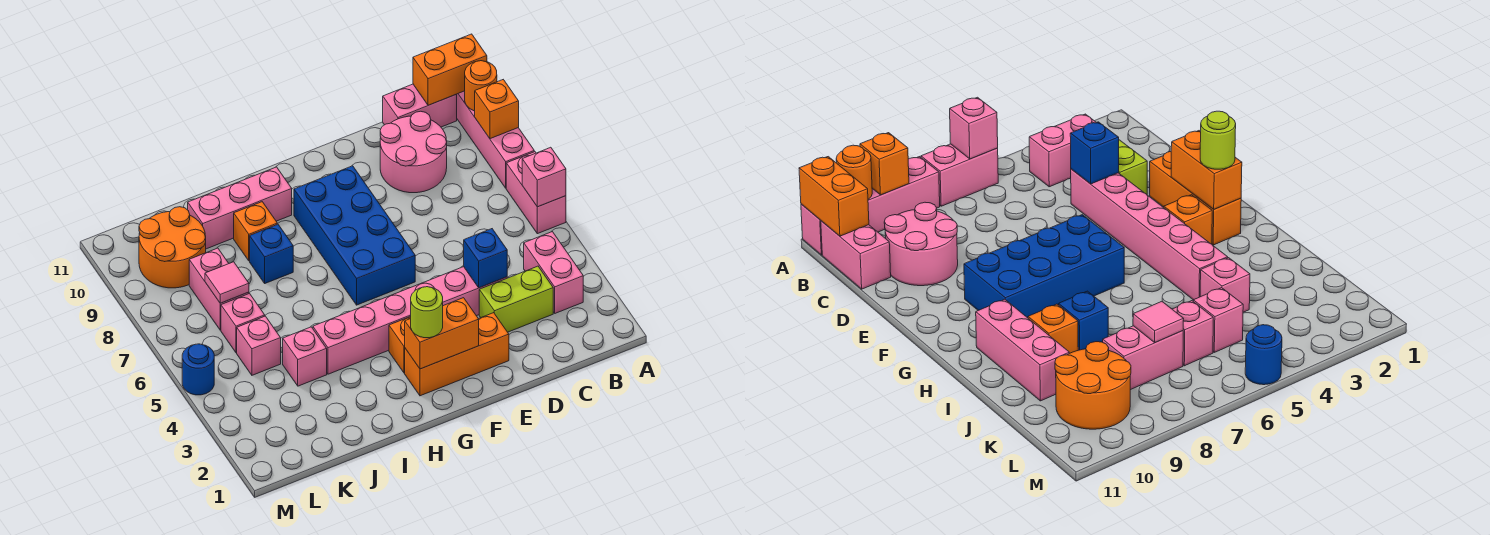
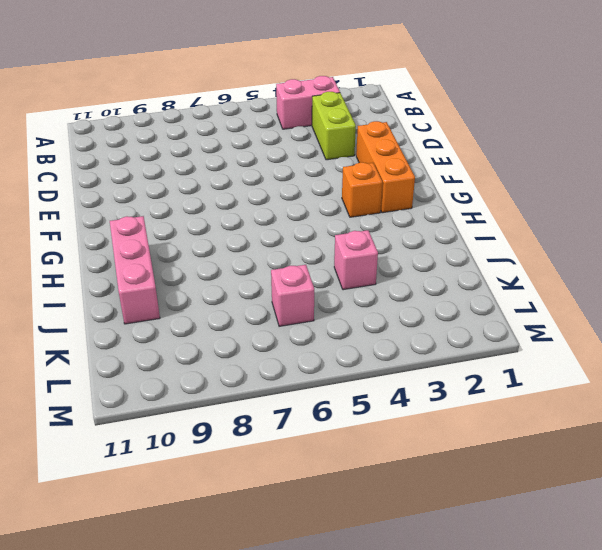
none -> pink 1x2 brick [506,152,566,234]
none -> pink 1x4 brick [457,91,534,188]
none -> pink 1x2 brick [383,84,457,127]

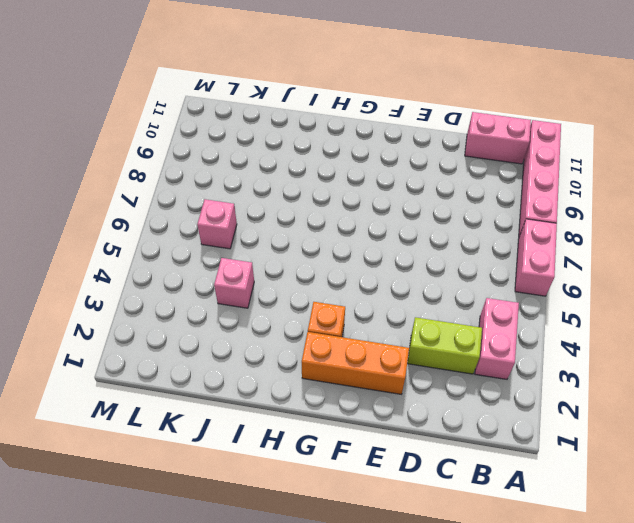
none -> pink 2x2 round brick [380,111,447,193]
none -> pink 1x6 brick [313,267,507,374]
none -> blue 2x4 brick [294,166,415,305]

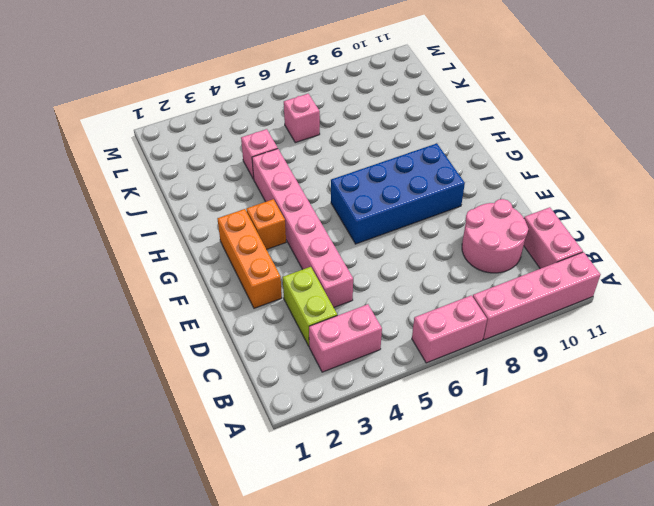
none -> pink 1x3 brick [188,167,292,249]
none -> blue 1x1 brick [250,224,293,283]
none -> orange 1x1 brick [234,202,277,261]

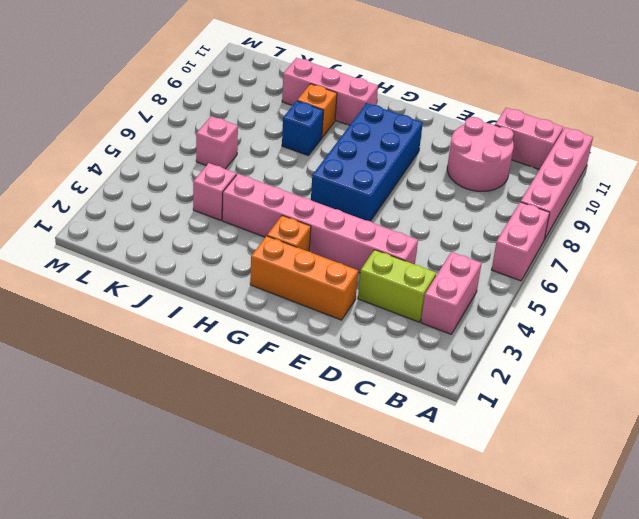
none -> pink 1x1 brick [237,316,281,375]
none -> pink 1x2 brick [189,248,249,330]
none -> orange 2x2 round brick [139,207,206,288]

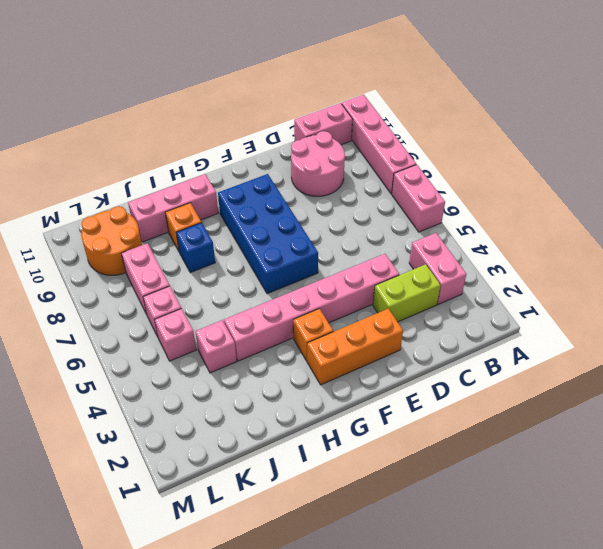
none -> blue 1x1 round brick [182,344,214,395]
none -> pink 1x1 brick [522,147,566,207]
none -> orange 1x1 brick [475,80,519,139]

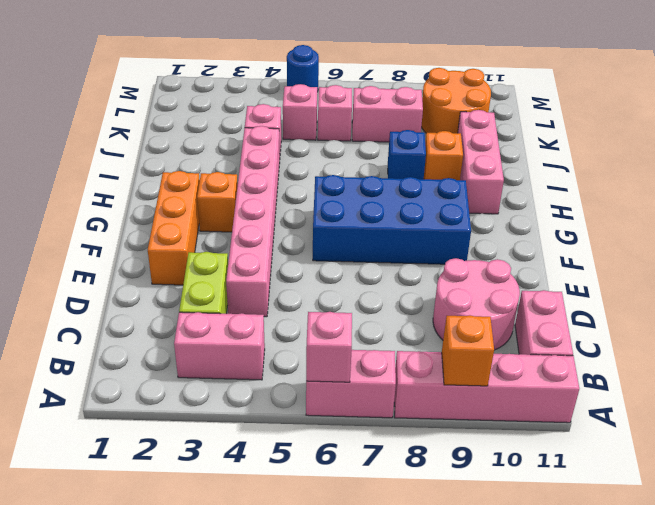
none -> orange 1x1 round brick [465,61,497,111]
none -> orange 1x2 brick [413,34,487,105]
none -> blue 1x1 brick [464,229,507,288]

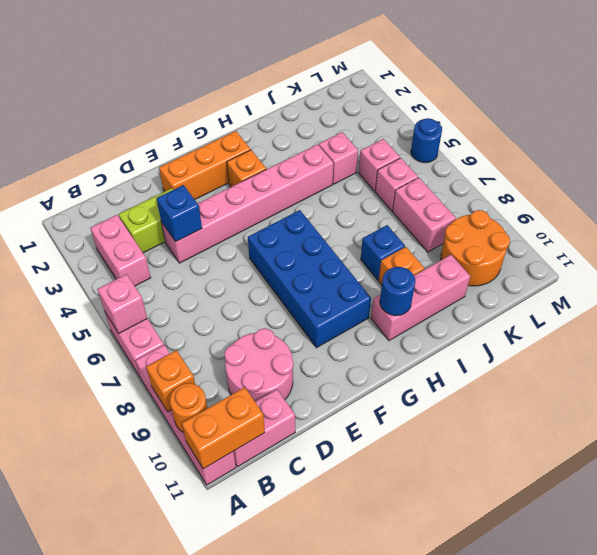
blue 1x1 round brick [380,267,415,316] -> none
none -> orange 1x2 brick [405,298,479,369]
none -> pink 1x1 tile [205,262,249,303]
none -> lime 1x1 round brick [411,287,443,338]

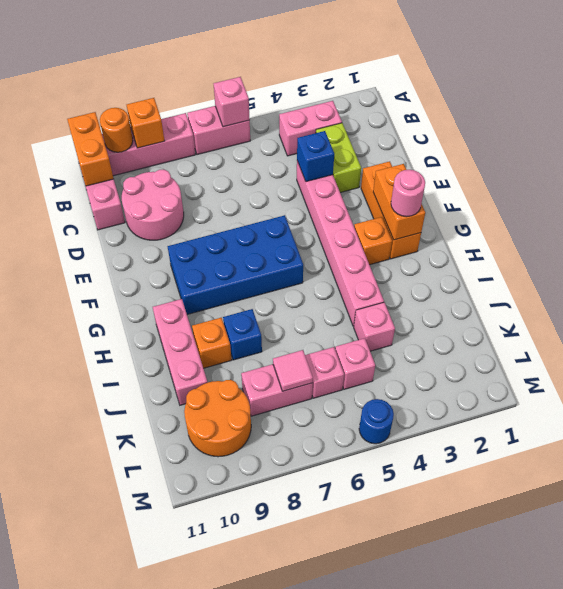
pink 1x1 round brick [391,170,425,217] -> lime 1x1 round brick [411,287,443,338]

